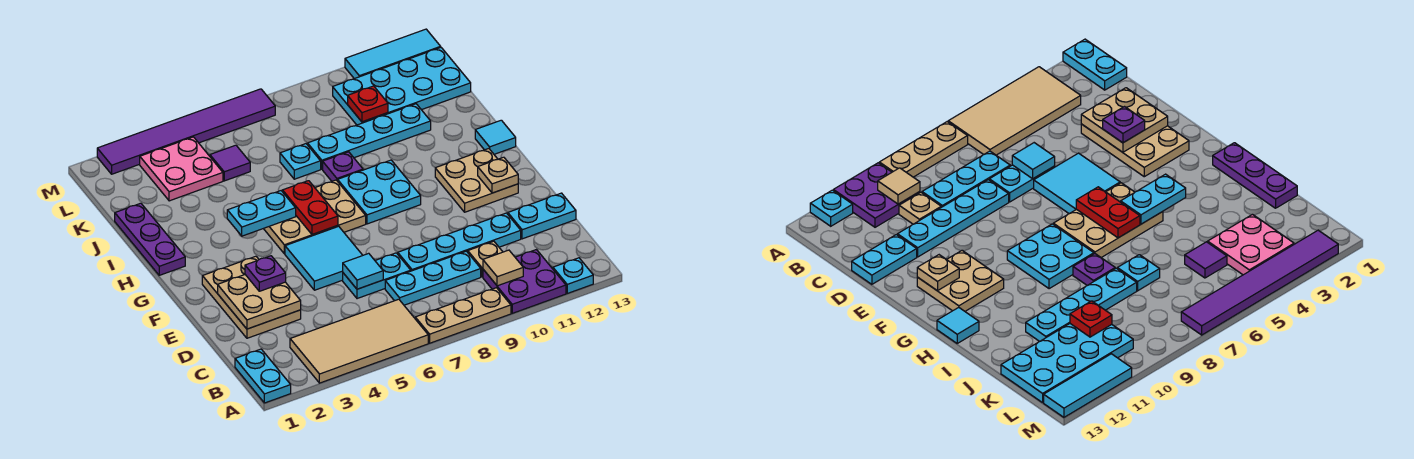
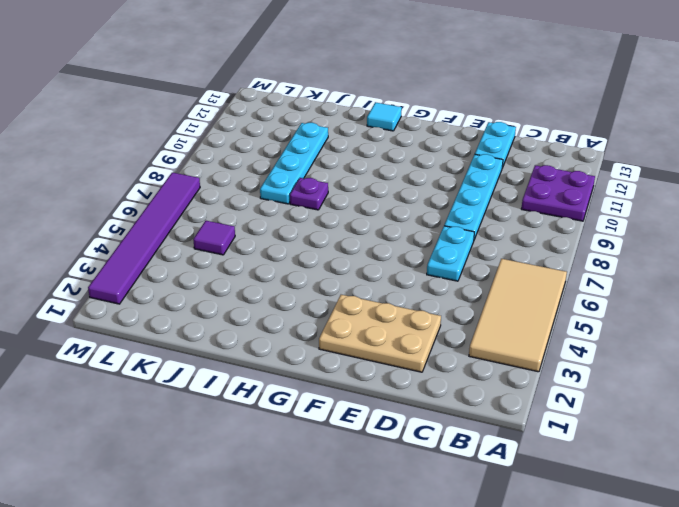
none -> cyan 1x2 plate [235,349,291,403]
none -> tan 1x3 plate [415,288,511,343]
none -> cyan 1x1 plate [553,258,593,293]
none -> cyan 1x3 plate [385,251,481,305]

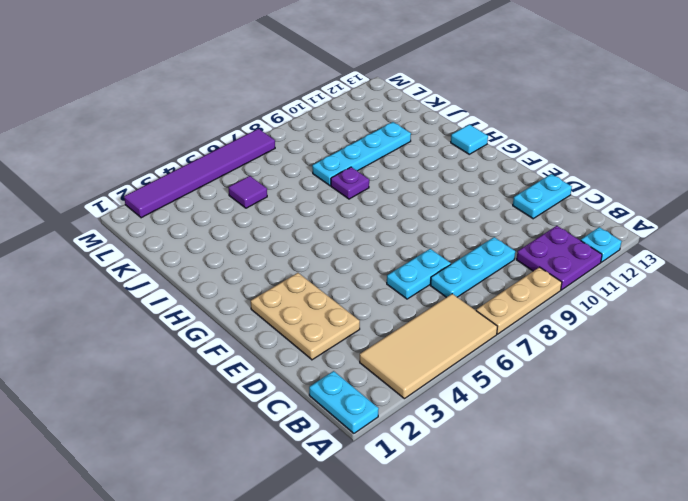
none -> tan 1x1 plate [468,241,503,277]
none -> cyan 1x4 plate [398,213,521,271]
none -> cyan 2x2 tile [285,226,363,290]
none -> tan 2x2 plate [435,149,518,212]

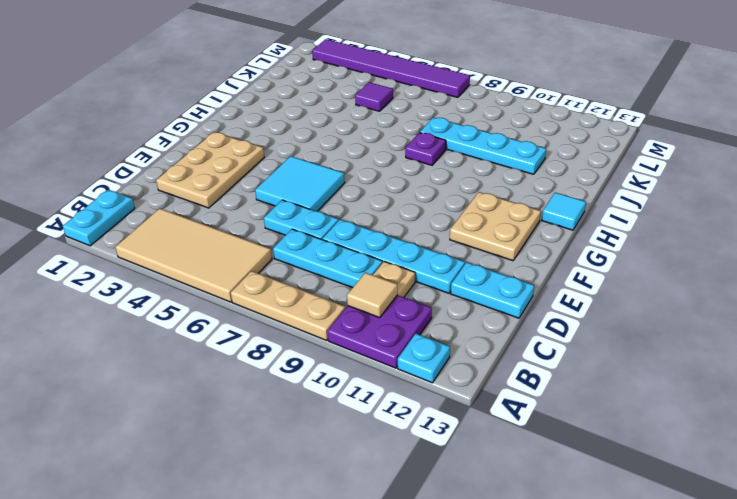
none -> tan 2x3 plate [264,180,366,254]
none -> cyan 2x2 plate [338,160,421,224]
none -> purple 1x3 plate [115,203,185,275]
none -> cyan 1x1 plate [280,144,321,179]

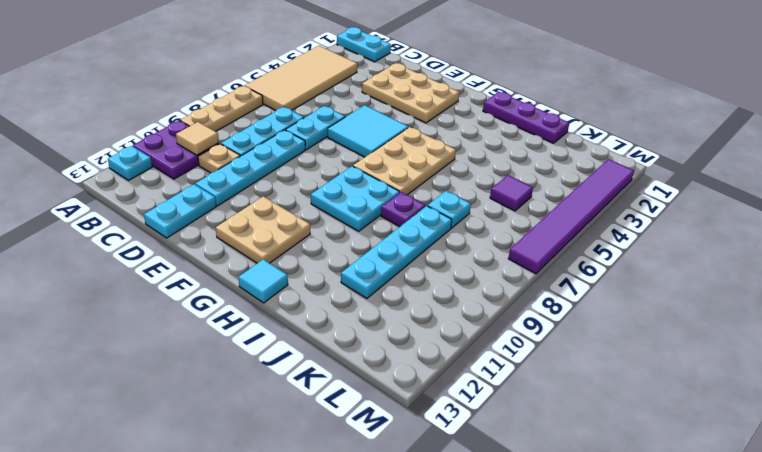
none -> pink 2x2 plate [140,137,223,201]
none -> cyan 2x4 plate [333,48,471,125]
none -> cyan 1x3 tile [345,29,441,79]
none -> tan 2x2 plate [218,275,301,329]

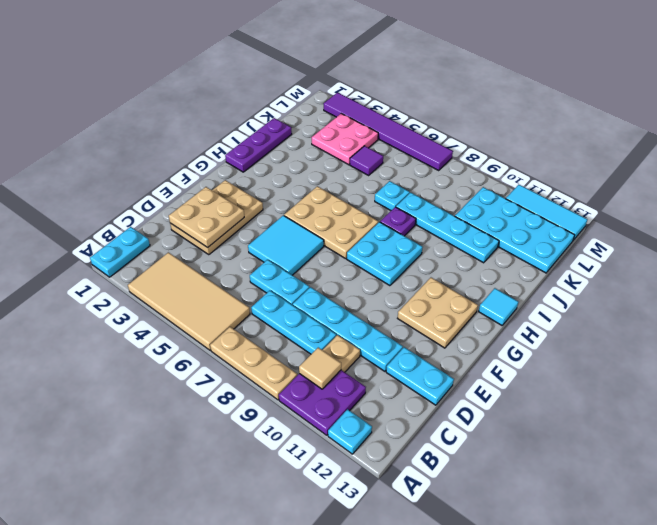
none -> cyan 1x1 tile [343,253,383,289]
none -> tan 1x1 plate [478,157,518,193]
none -> red 1x2 plate [283,181,338,235]
none -> cyan 1x2 plate [227,191,296,236]

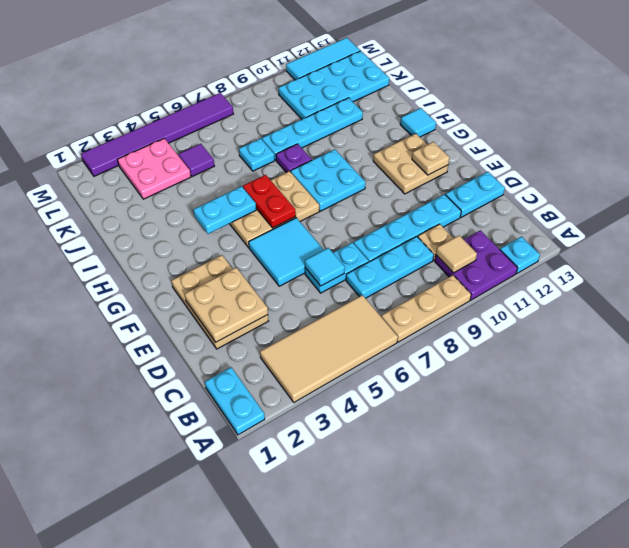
none -> purple 1x3 plate [115,203,185,275]
none -> red 1x1 plate [348,86,388,122]
none -> purple 1x1 plate [245,256,286,291]

